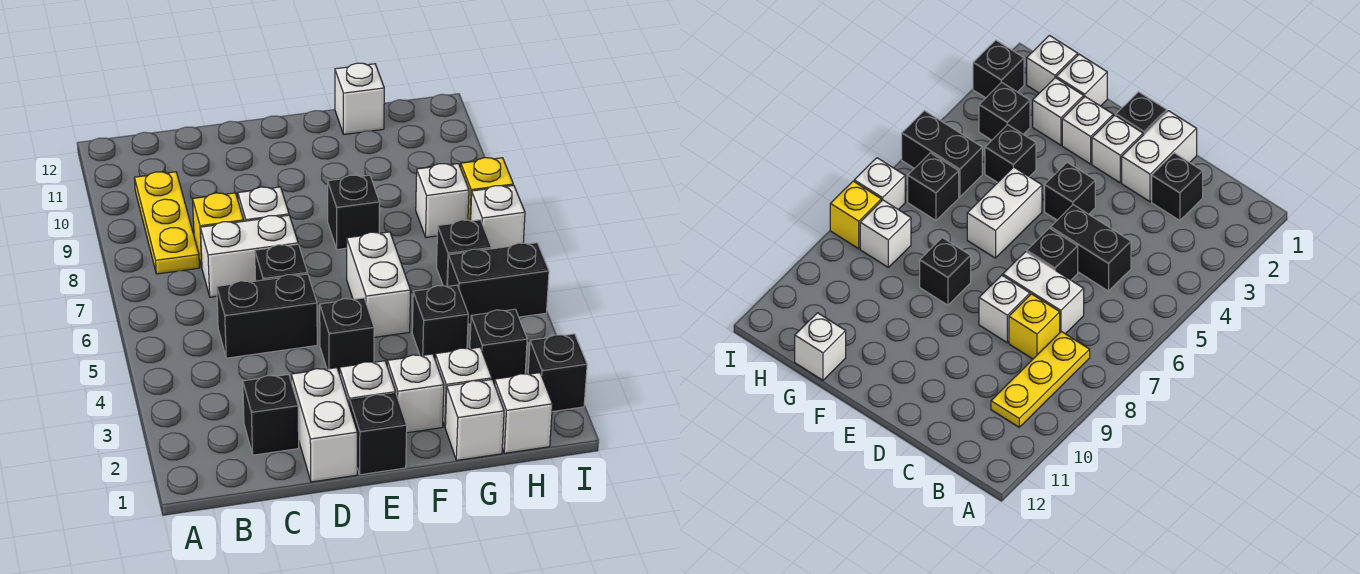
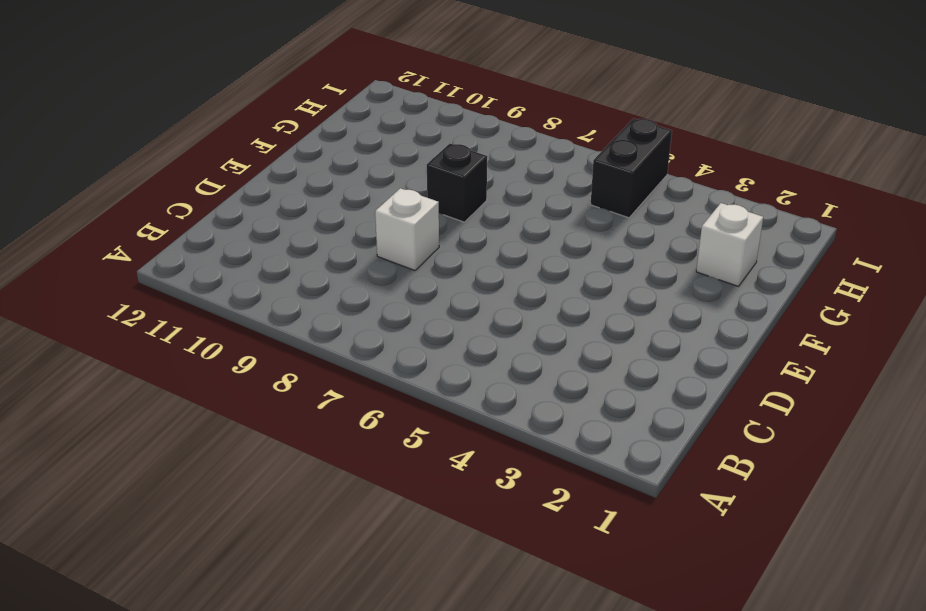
none -> yellow 1x3 plate [135,172,200,274]
none -> black 1x1 brick [243,374,299,455]
none -> black 1x2 brick [217,274,317,358]

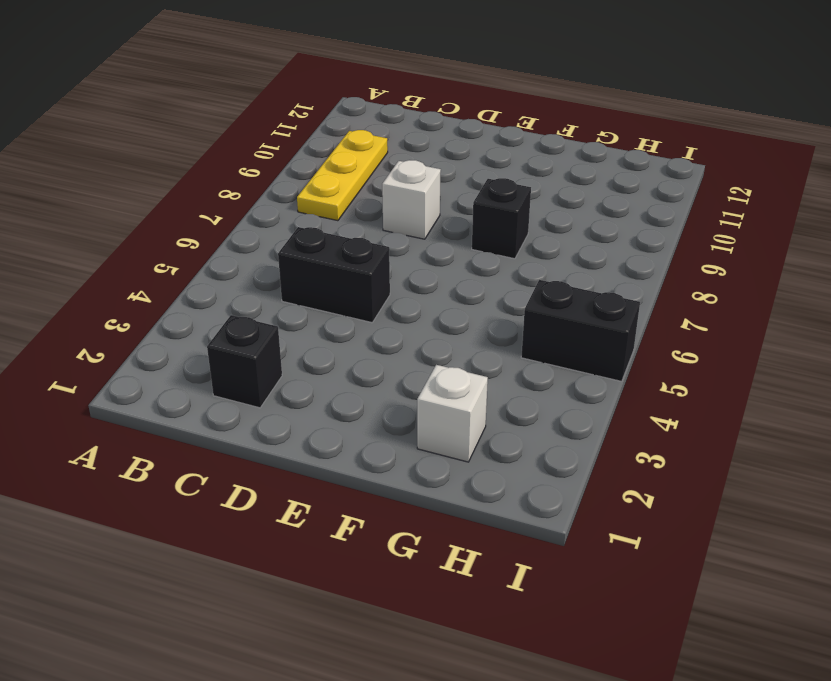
none -> white 1x2 brick [200,215,298,297]
none -> yellow 1x1 brick [193,193,244,267]
none -> white 1x2 brick [291,368,357,482]

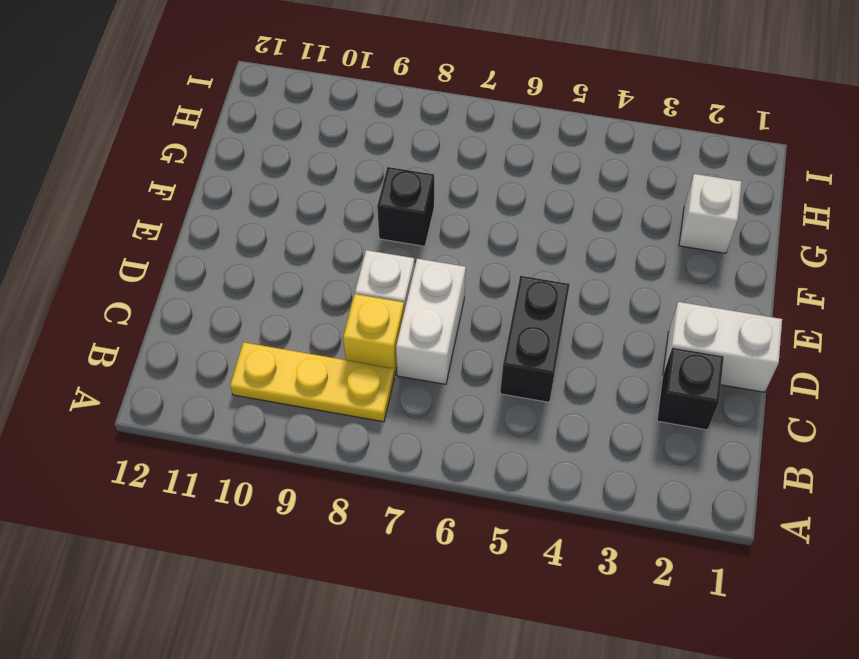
none -> black 1x1 brick [255,244,307,281]
none -> black 1x1 brick [350,393,407,475]
none -> white 1x1 brick [340,361,396,406]

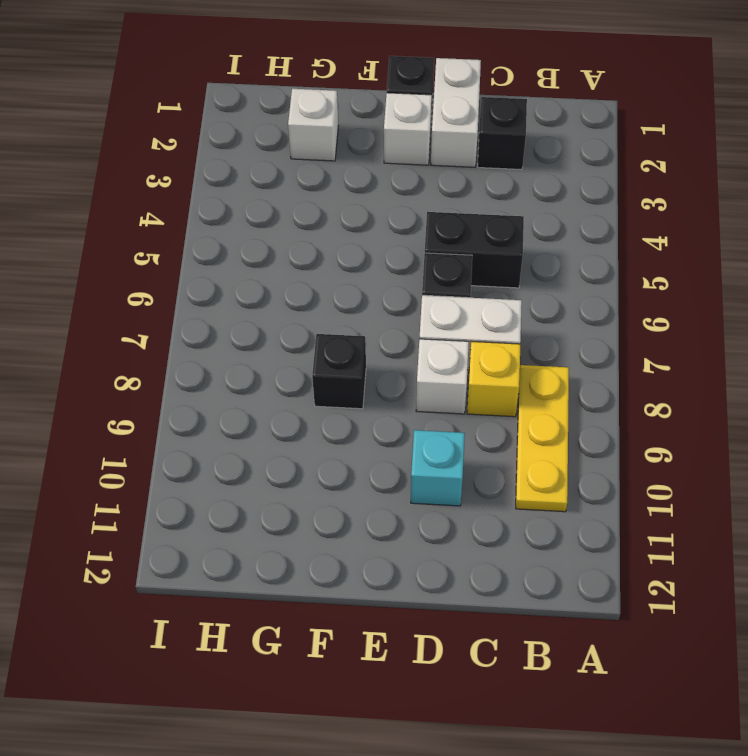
cyan 1x1 brick [411,430,465,506] -> none
none -> black 1x1 brick [320,298,374,374]
none -> white 1x1 brick [387,354,444,433]
none -> white 1x2 brick [347,232,411,337]

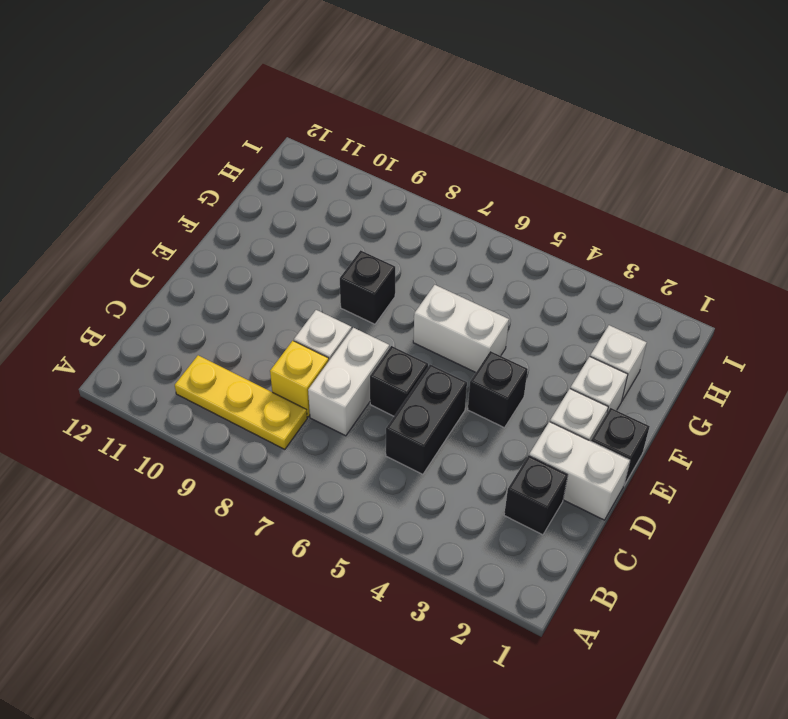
none -> white 1x1 brick [445,380,504,460]
none -> black 1x1 brick [412,285,468,358]
none -> white 1x1 brick [335,63,384,134]

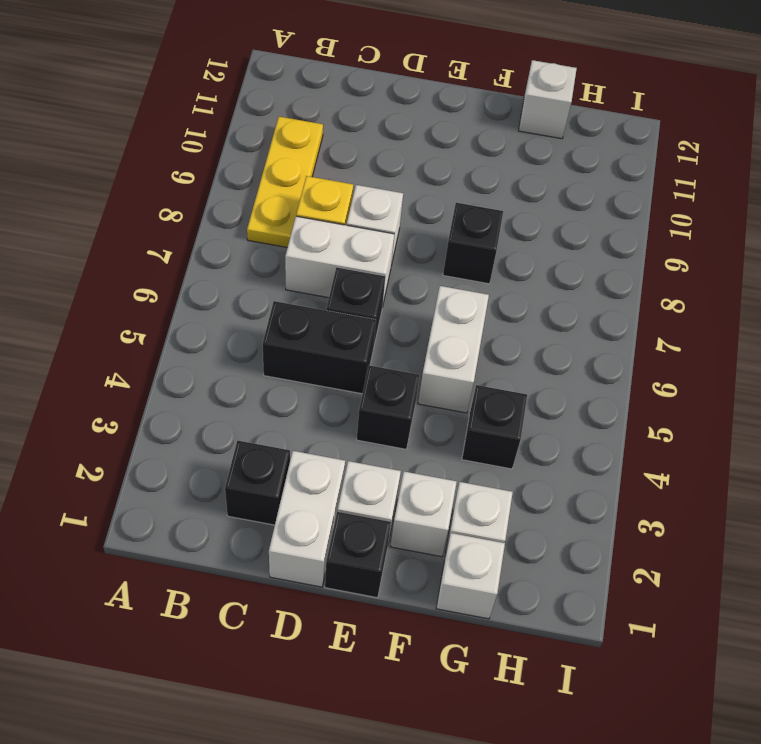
none -> white 1x1 brick [495,373,552,453]
none -> black 1x1 brick [470,309,527,385]
none -> black 1x2 brick [448,243,549,324]

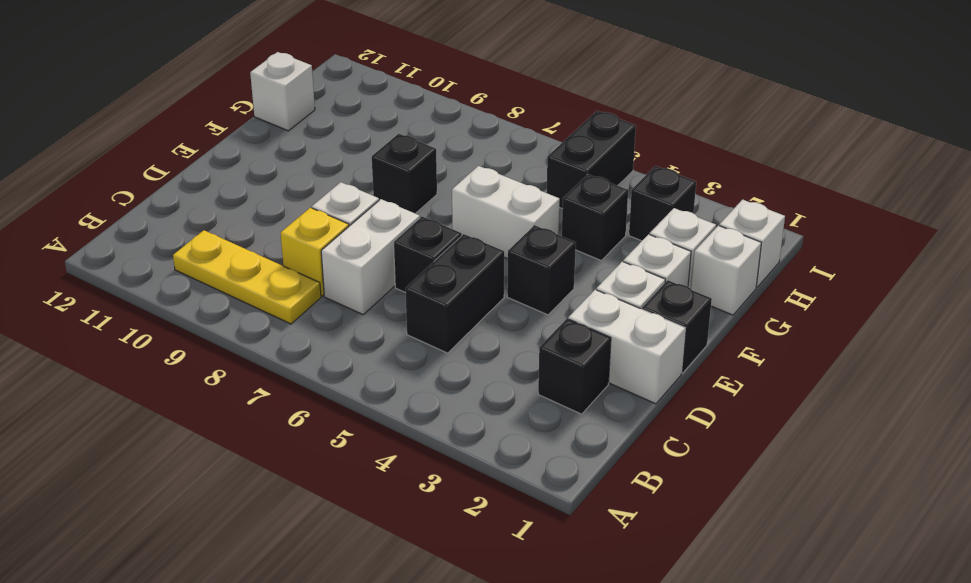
none -> black 1x1 brick [437,220,491,287]
none -> white 1x1 brick [416,164,469,237]
none -> black 1x1 brick [528,334,587,412]

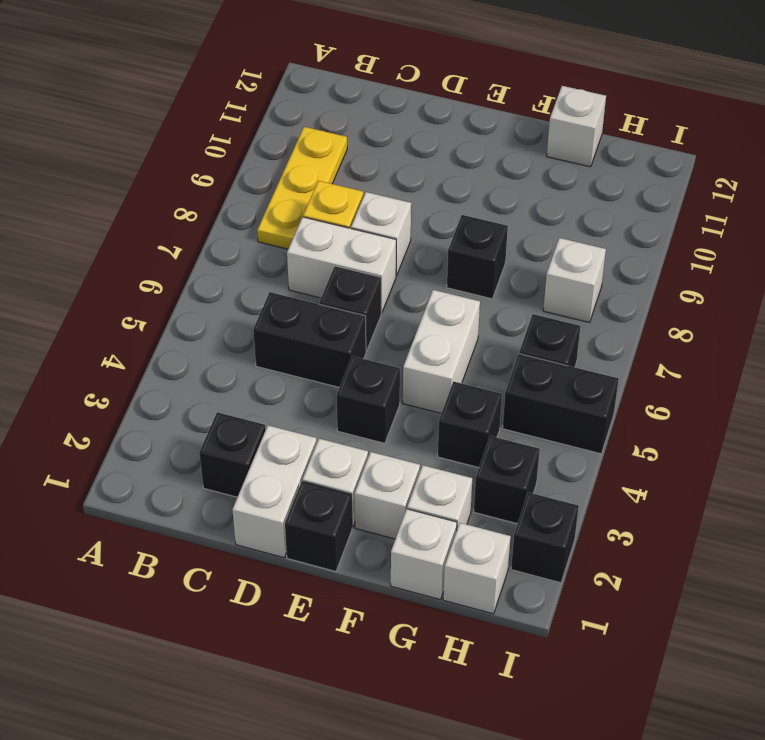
none -> white 1x1 brick [471,185,525,249]
none -> yellow 1x1 brick [461,158,513,221]

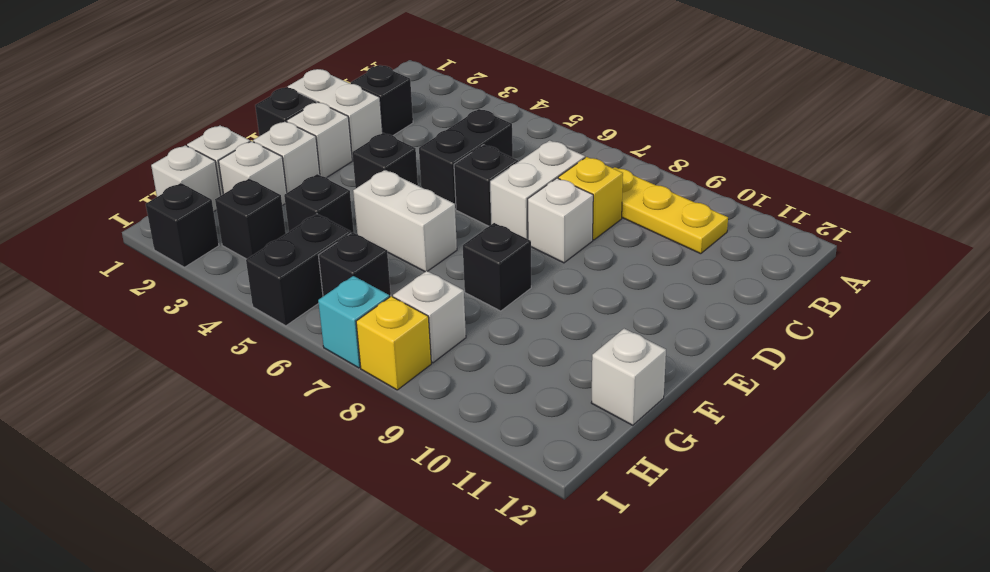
cyan 1x1 brick [318,276,389,368] -> white 1x1 brick [471,185,525,249]

